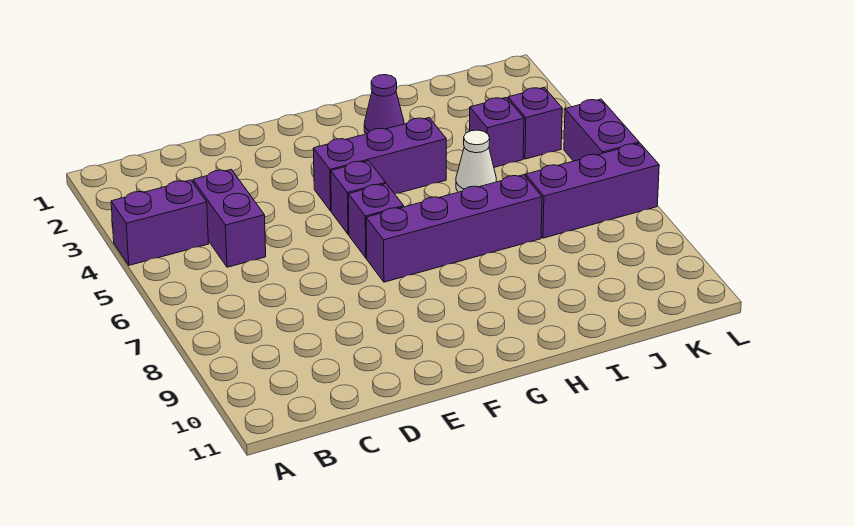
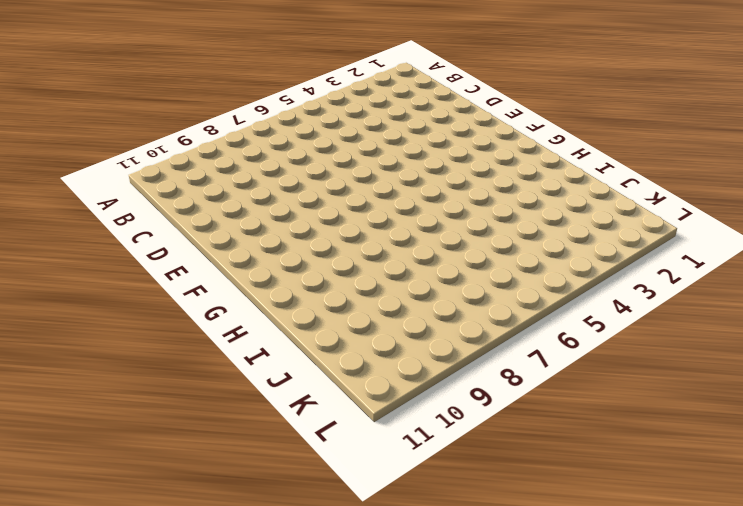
none -> purple 1x2 brick [111,180,209,265]
none -> purple 1x2 brick [193,169,266,267]
none -> purple 1x3 brick [313,118,446,211]

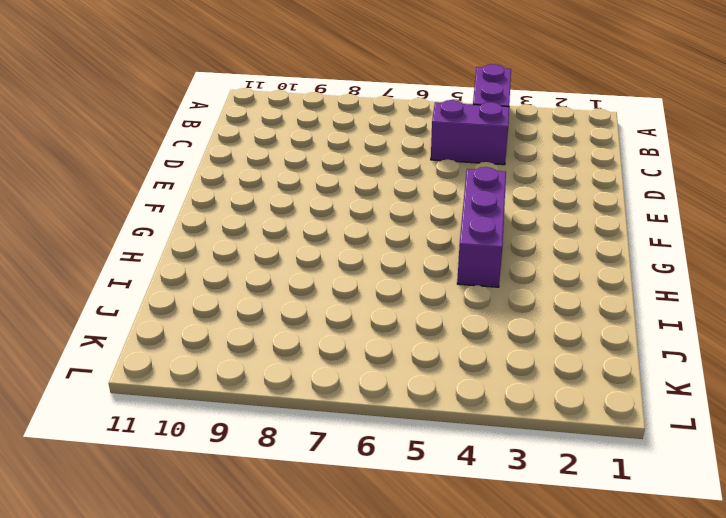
none -> purple 1x1 brick [331,161,386,235]
none -> purple 1x1 brick [348,184,404,258]
none -> purple 1x4 brick [366,175,542,282]

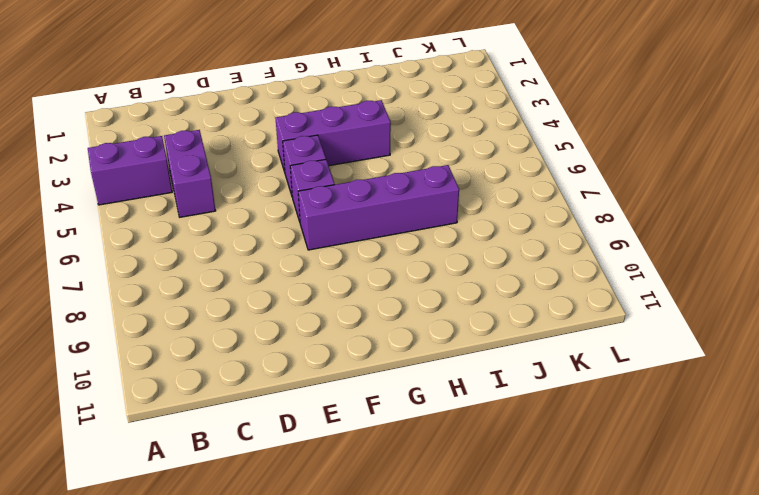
none -> purple 1x1 cone [364,75,404,134]
none -> white 1x1 cone [456,130,496,192]
none -> purple 1x1 brick [470,98,524,167]

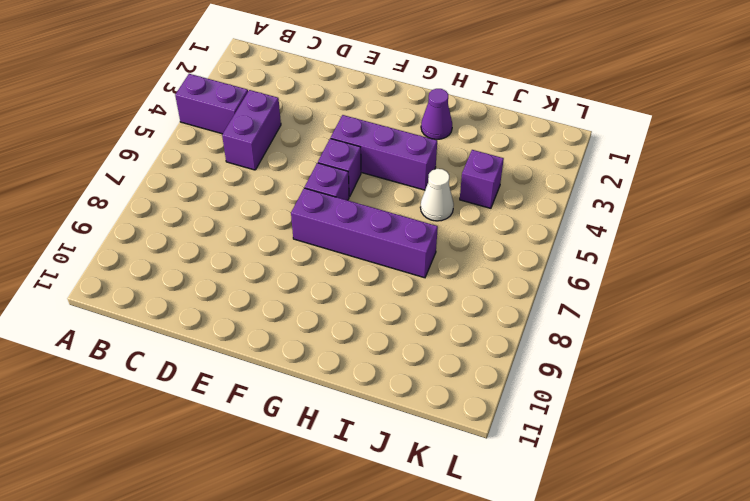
none -> purple 1x3 brick [526,143,659,238]
none -> purple 1x1 brick [508,88,562,159]
none -> purple 1x2 brick [564,99,639,161]

